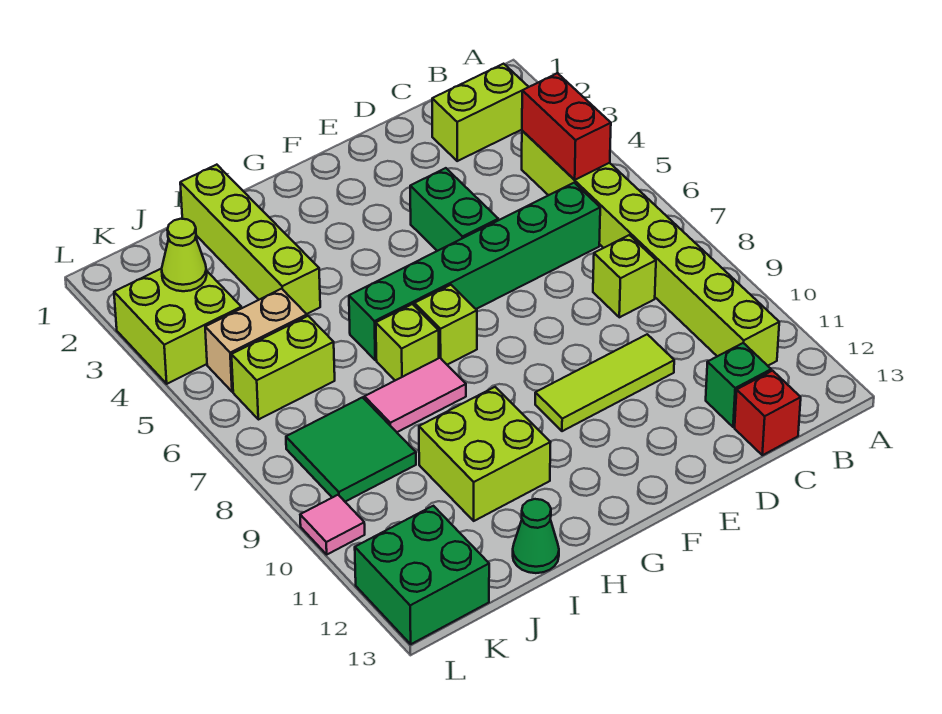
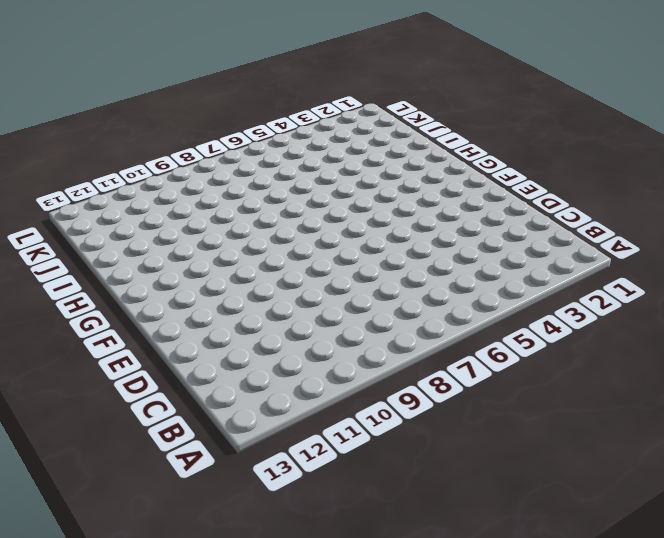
none -> lime 1x2 brick [432,64,528,161]
none -> lime 1x8 brick [522,131,779,366]
none -> green 1x6 brick [349,183,600,360]

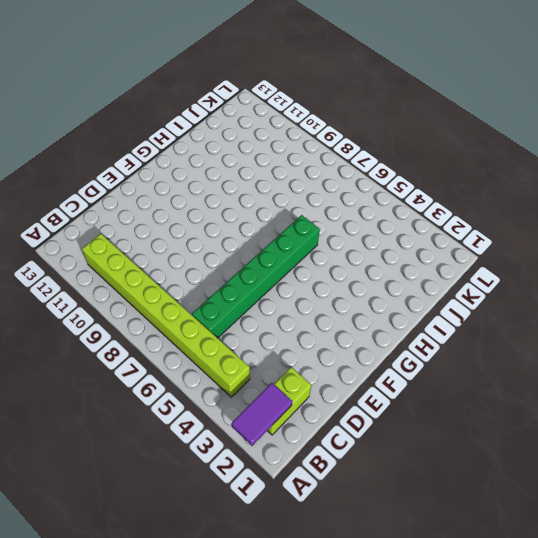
purple 1x2 tile [231,383,292,446] -> none
none -> lime 1x1 brick [593,235,656,317]
none -> green 1x1 brick [706,343,771,427]
none -> red 1x1 brick [735,371,801,455]

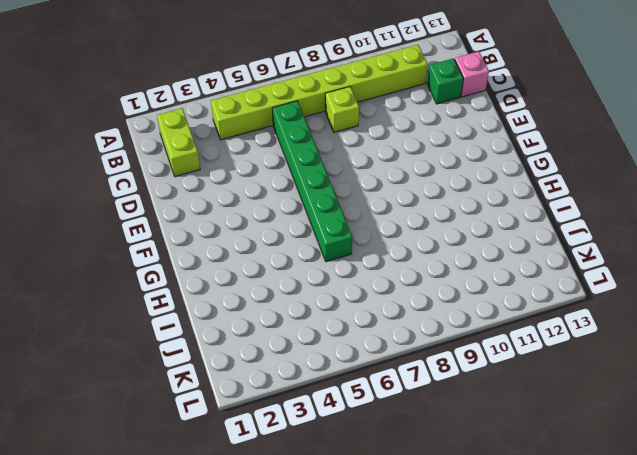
pink 1x1 brick [455,51,489,97] -> red 1x1 brick [735,371,801,455]
none -> lime 1x3 tile [535,334,674,431]
none -> green 1x2 brick [410,168,498,251]
none -> lime 1x1 brick [414,285,477,365]

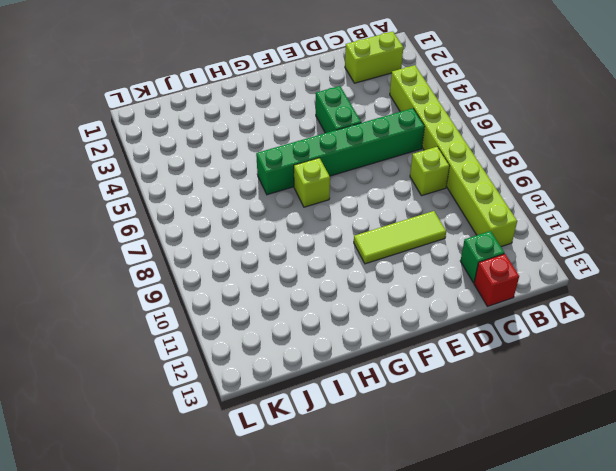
none -> lime 1x1 brick [376,304,439,380]
none -> pink 1x2 tile [364,358,466,432]
none -> lime 2x2 brick [419,387,551,521]

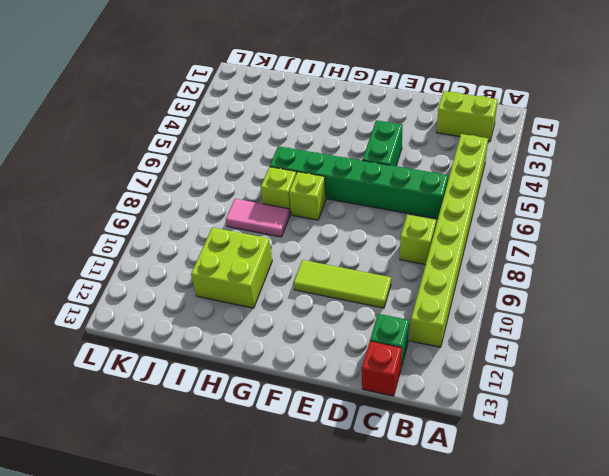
none -> lime 1x4 brick [180,165,320,314]
none -> green 1x1 cone [513,499,559,573]
none -> tan 1x2 brick [205,289,307,392]

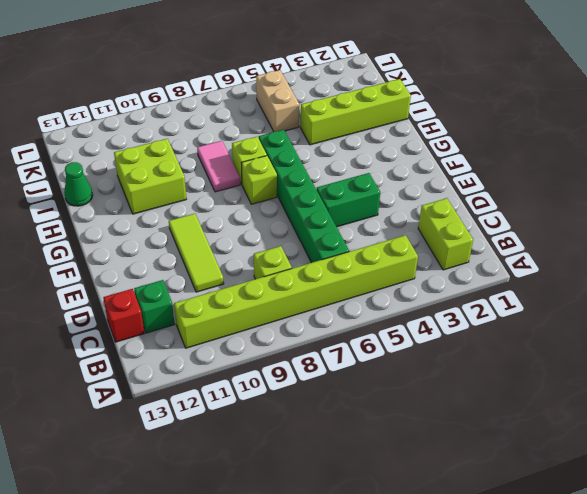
none -> lime 1x2 brick [231,316,335,420]
none -> green 2x2 tile [286,397,416,502]
none -> lime 2x2 brick [114,268,241,384]

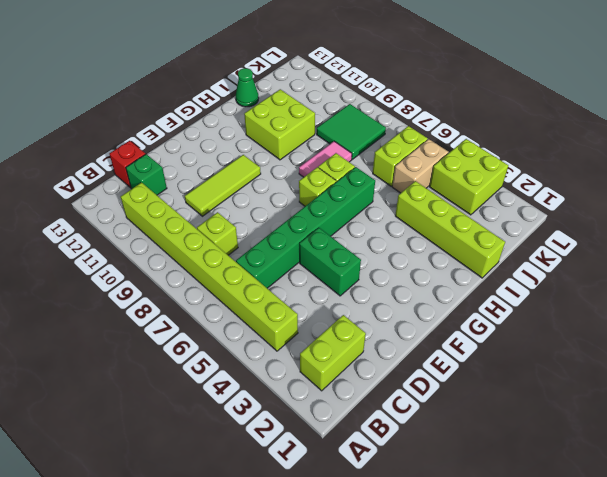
none -> green 2x2 brick [355,506,489,644]
none -> pink 1x1 tile [300,495,365,554]
none -> red 1x2 brick [522,73,611,180]

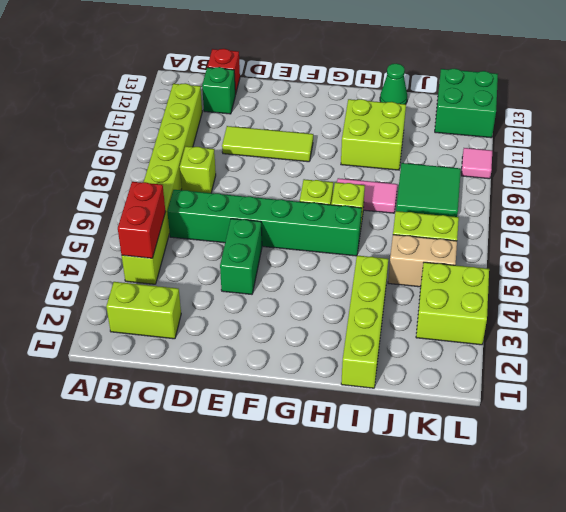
none -> lime 1x1 cone [162,219,207,291]

